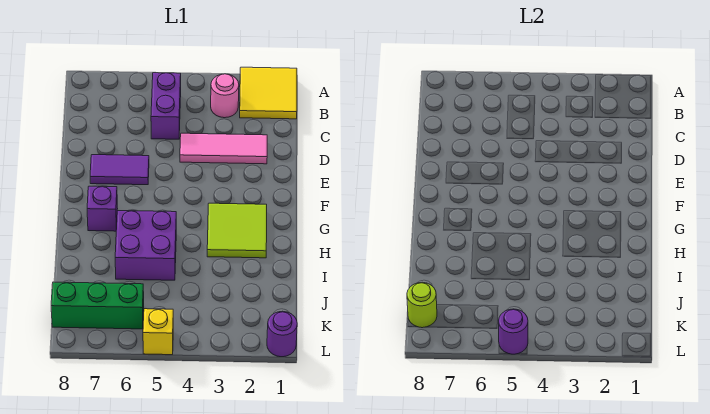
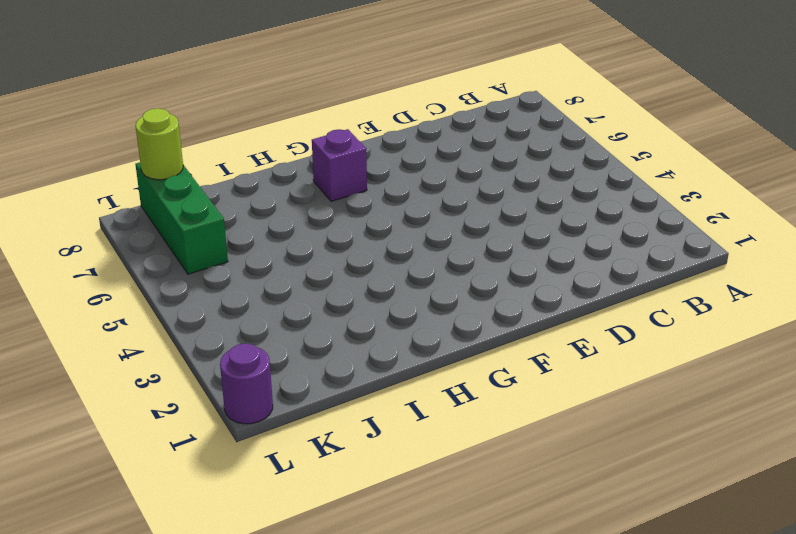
none -> yellow 2x2 tile [240,67,297,119]
none -> pink 1x1 round brick [211,74,239,118]
none -> purple 1x2 brick [151,73,181,139]

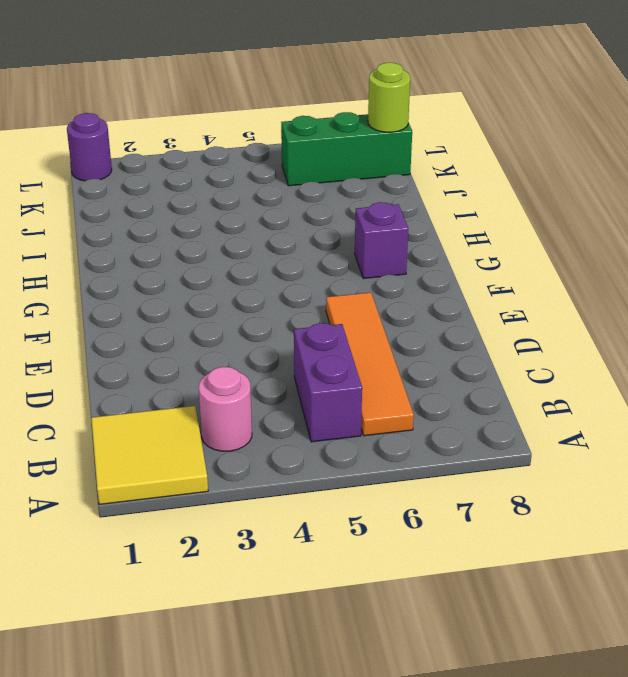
orange 1x4 tile [326,292,414,436] -> purple 1x2 tile [90,155,149,185]
none -> pink 1x3 tile [180,133,267,164]
none -> lime 2x2 tile [207,203,267,258]
none -> purple 2x2 brick [115,210,176,280]

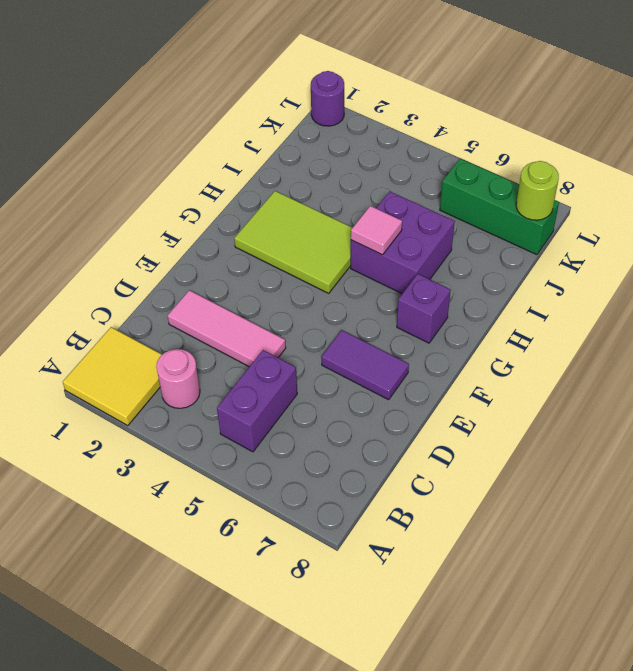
lime 2x3 tile [234,191,352,293] -> lime 2x2 tile [207,203,267,258]
pink 1x1 tile [351,206,402,255] -> none
none -> yellow 1x1 brick [143,309,173,355]
none -> purple 1x1 round brick [499,309,528,354]

